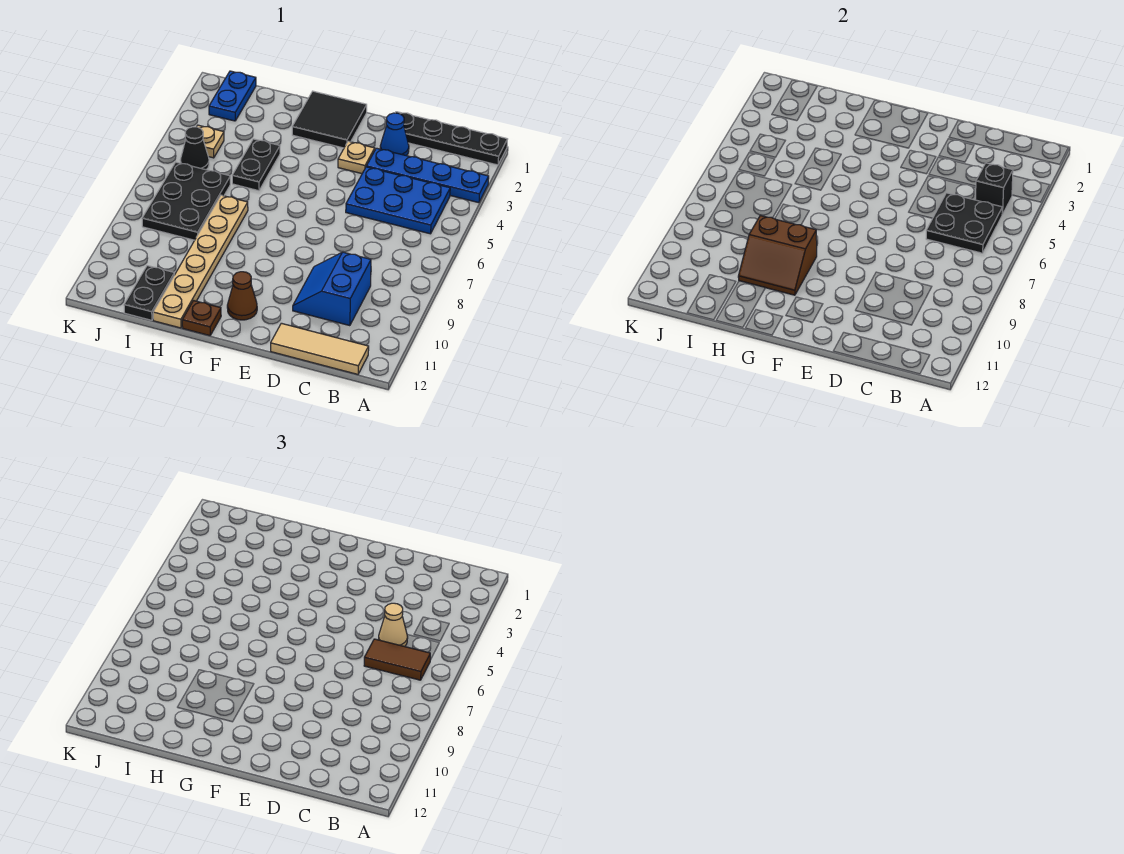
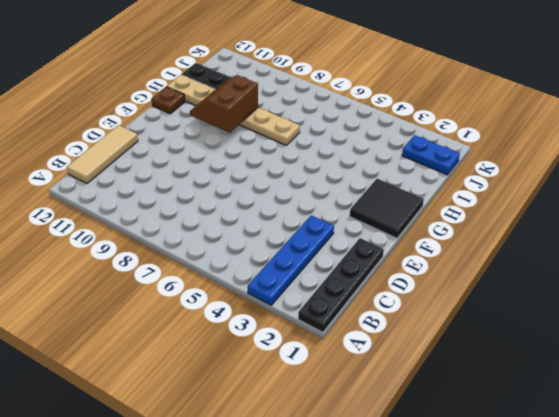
none -> blue 2x3 plate [346,167,450,234]
none -> blue 2x2 slope [293,252,371,326]
none -> blue 1x1 cone [380,113,409,156]

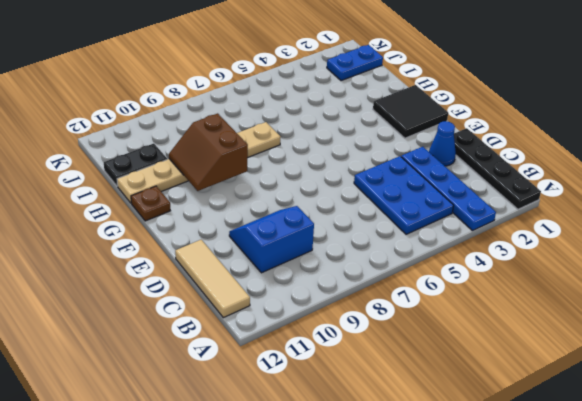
none -> tan 1x1 plate [338,141,375,174]
none -> brown 1x1 cone [227,272,257,320]
none -> black 1x2 plate [232,139,280,191]

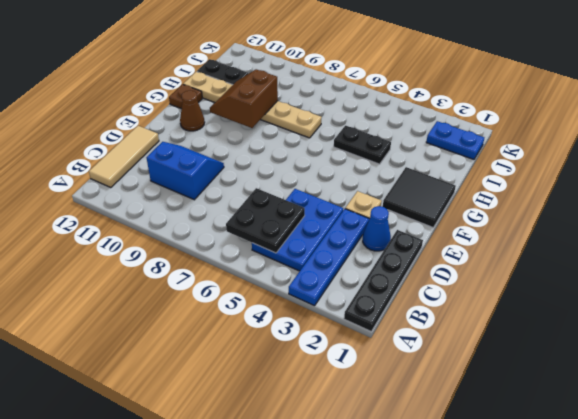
none -> black 2x3 plate [142,162,230,240]
none -> tan 1x1 plate [197,125,224,158]
none -> black 1x1 cone [180,127,209,170]

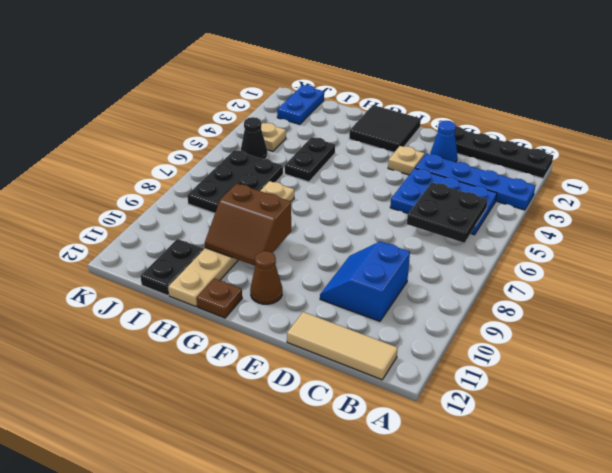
none -> black 1x1 brick [975,163,1013,214]
none -> brown 1x2 tile [364,639,430,680]
none -> tan 1x1 cone [378,603,408,647]

